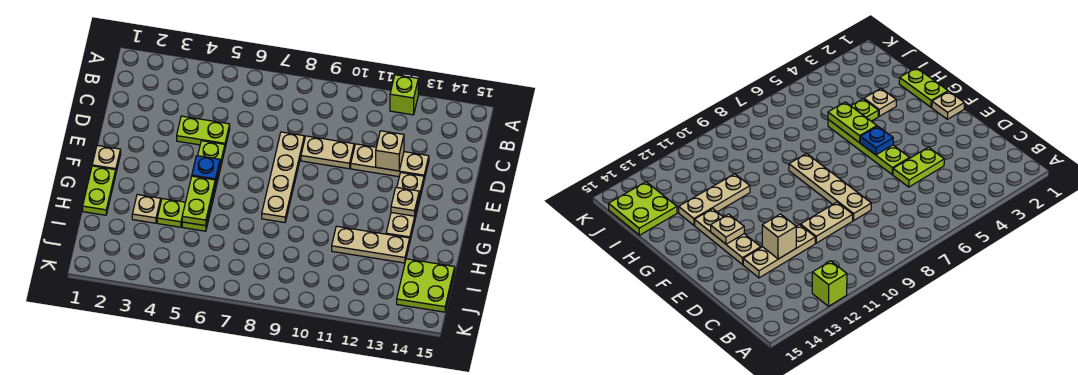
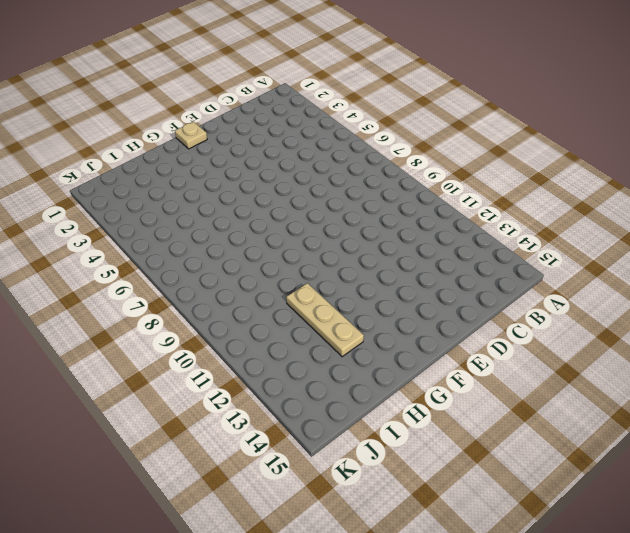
none -> lime 1x1 brick [390,75,418,115]
none -> lime 1x2 plate [177,116,230,147]
none -> tan 1x4 plate [262,132,304,223]

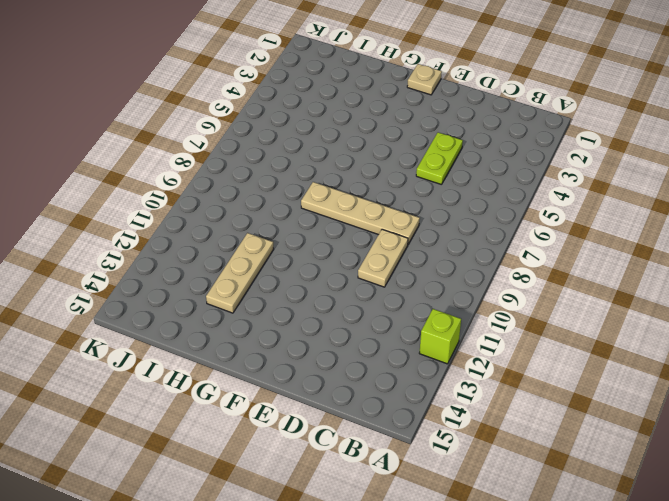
none -> tan 1x3 plate [351,144,429,179]
none -> lime 1x4 plate [182,141,225,231]
none -> tan 1x3 plate [386,173,424,240]

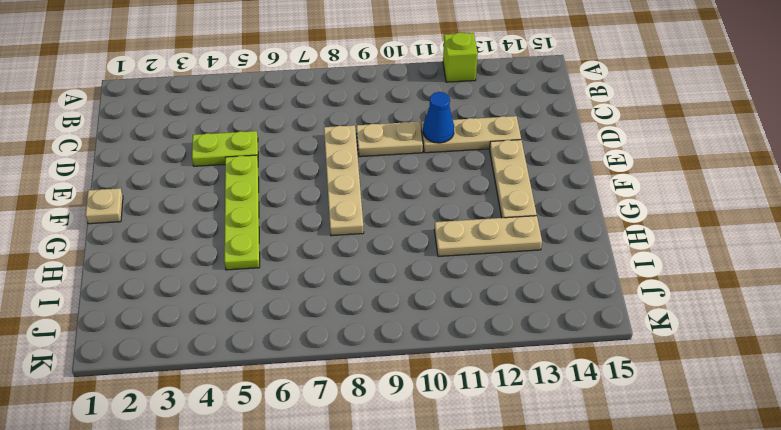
blue 1x1 cone [423,92,454,143] -> none
none -> lime 1x2 plate [83,166,116,215]
none -> tan 1x1 plate [132,195,161,223]
none -> lime 1x1 plate [157,199,185,227]

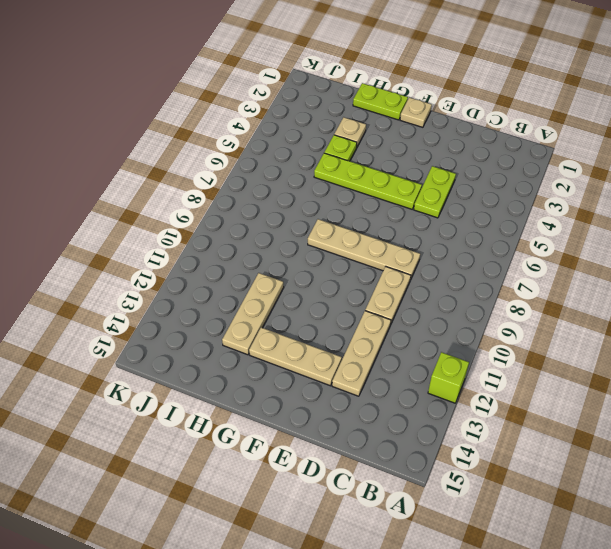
none -> lime 2x2 plate [397,259,455,312]
none -> tan 1x1 brick [376,131,404,171]
none -> blue 1x1 plate [192,156,220,184]

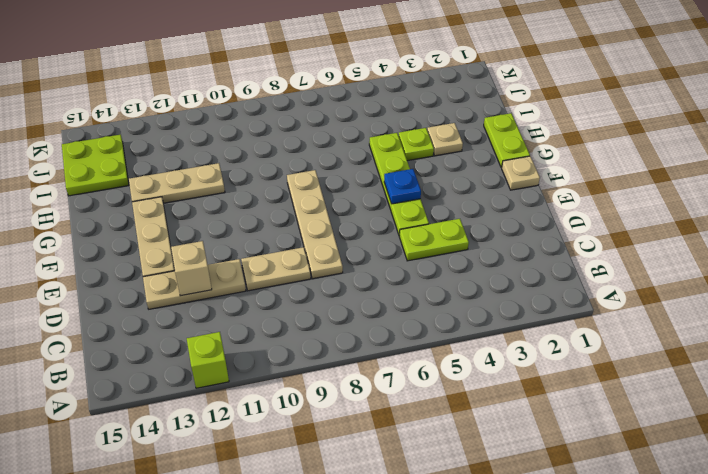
none -> tan 1x1 plate [391,187,419,216]
none -> lime 1x2 plate [182,176,215,226]

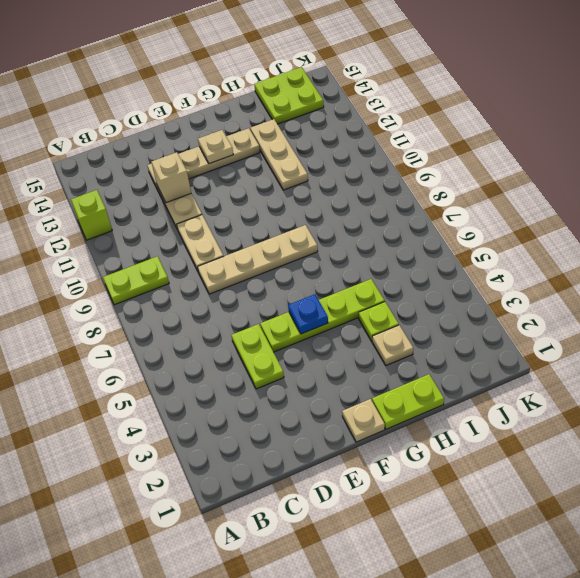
lime 1x2 plate [103,256,169,305] -> lime 1x2 plate moved to [182,176,215,226]

